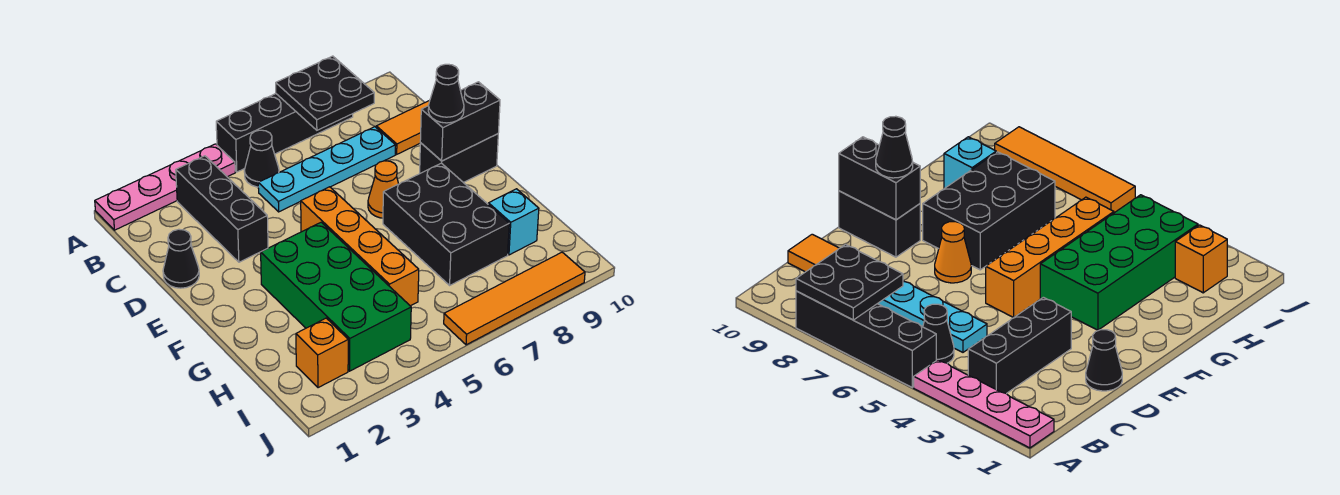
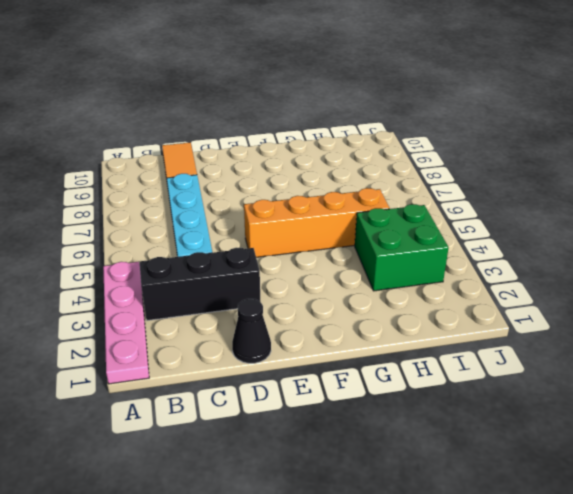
green 2x2 brick [355,204,449,291] -> green 2x4 brick [261,222,411,371]
none -> black 1x4 brick [216,94,353,172]
none -> black 1x1 cone [244,130,279,187]
none -> orange 1x1 cone [368,161,398,218]

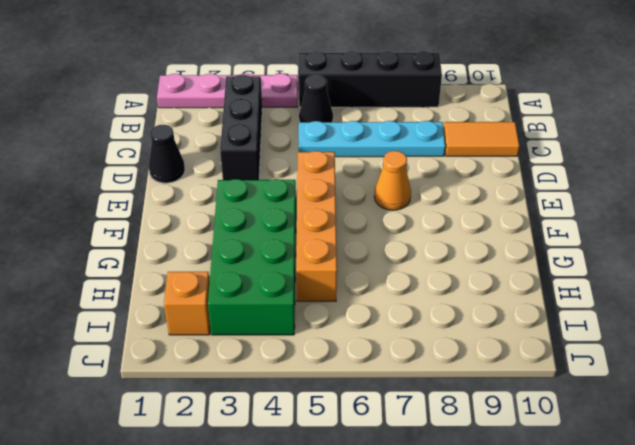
none -> black 1x2 brick [420,134,498,183]
none -> black 2x3 brick [383,163,509,285]
none -> cyan 1x1 brick [488,189,539,255]

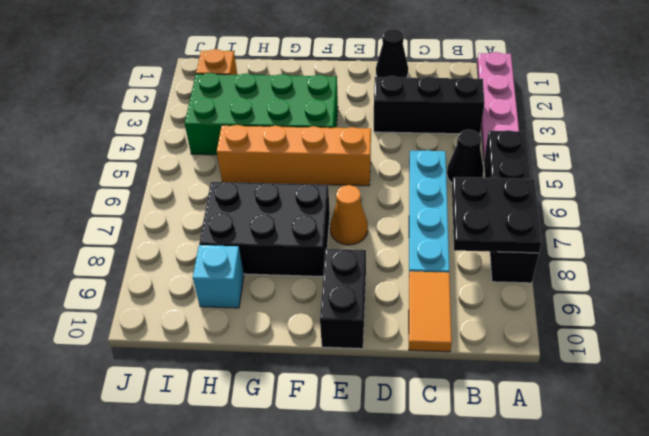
none -> orange 1x4 tile [444,252,585,345]
none -> black 1x2 brick [420,82,500,161]
none -> black 1x1 cone [428,64,464,123]

